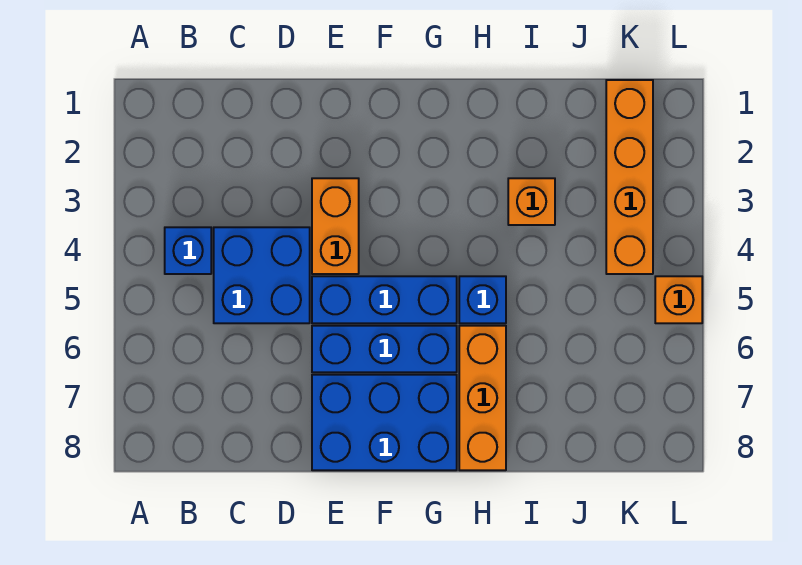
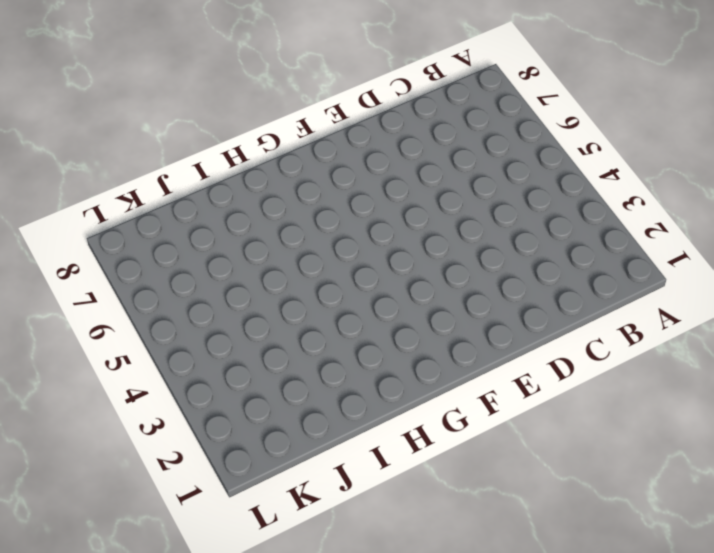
none -> blue 1x1 brick [165,227,211,274]
none -> blue 2x2 brick [214,227,310,323]

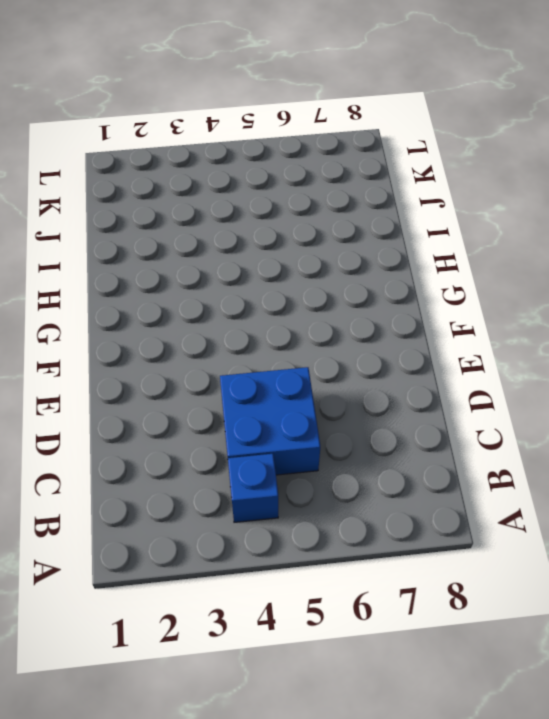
none -> orange 1x2 brick [312,178,359,274]
none -> blue 1x3 brick [312,276,457,323]

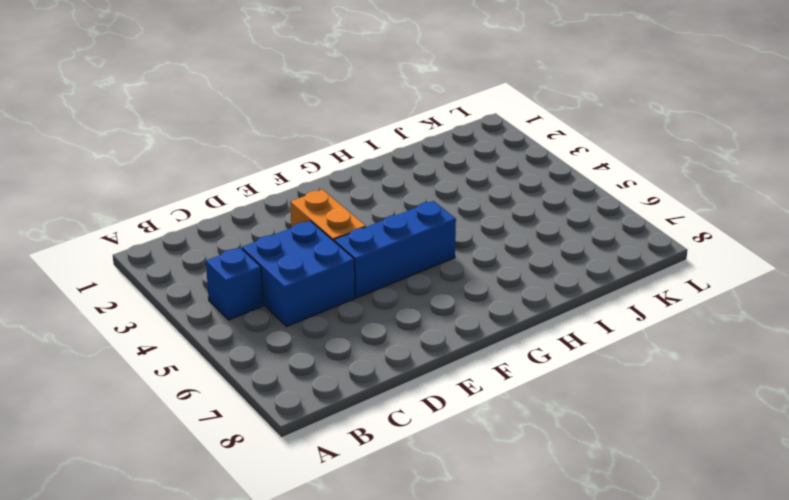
none -> blue 1x3 brick [312,326,457,372]
none -> blue 2x3 brick [312,375,457,470]

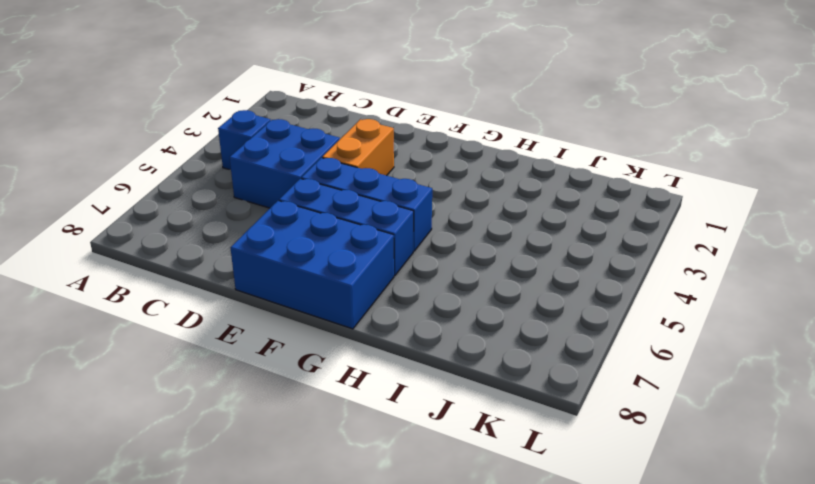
none -> blue 1x1 brick [459,276,506,323]
none -> orange 1x3 brick [459,326,506,470]

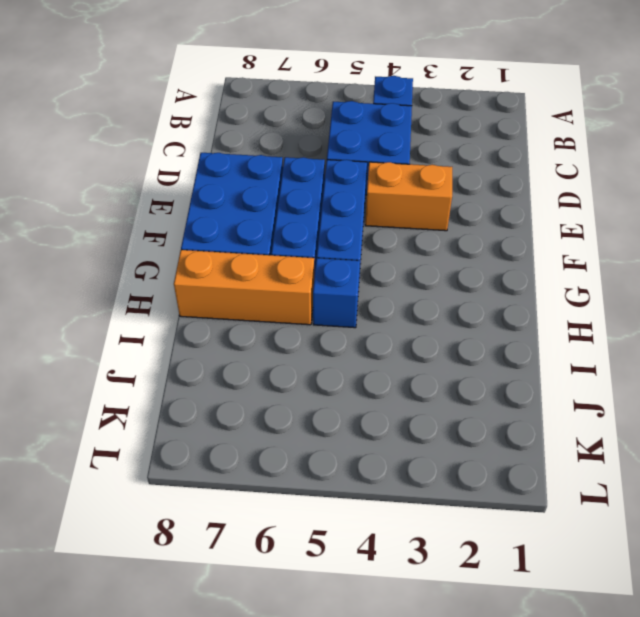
none -> orange 1x1 brick [508,178,555,225]
none -> orange 1x4 brick [606,80,653,274]

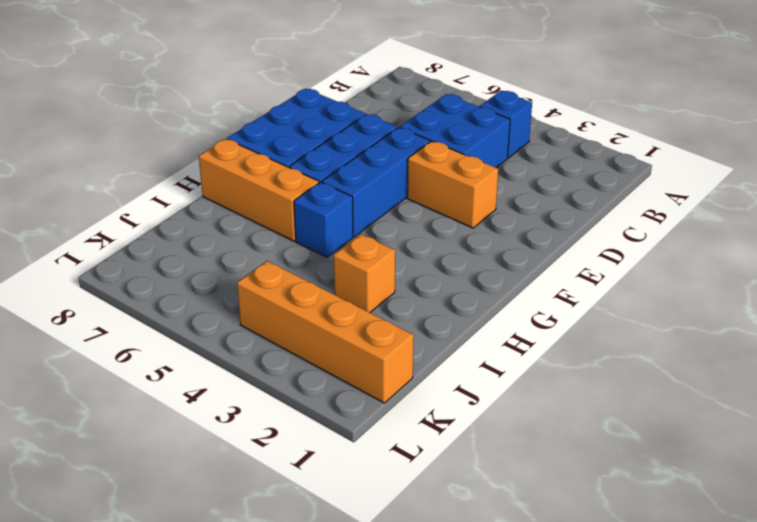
none -> orange 1x1 brick [655,276,702,323]

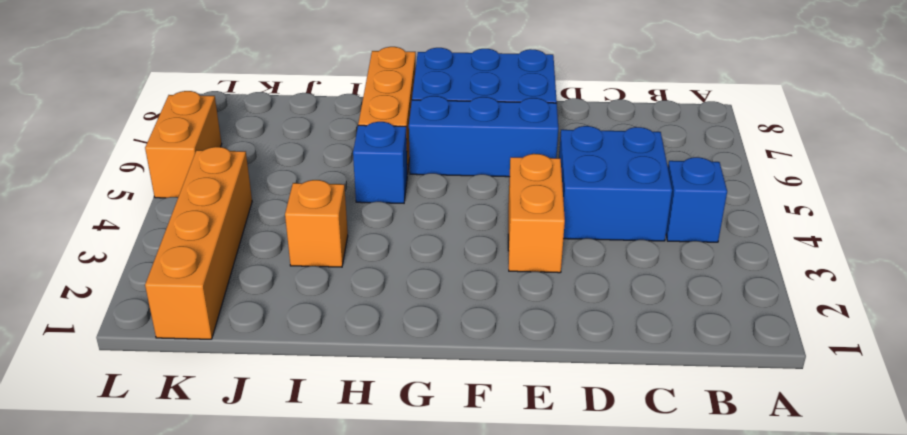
orange 1x2 brick [145,91,222,198] -> orange 1x1 brick [655,276,702,323]
none -> blue 1x3 brick [312,276,457,323]

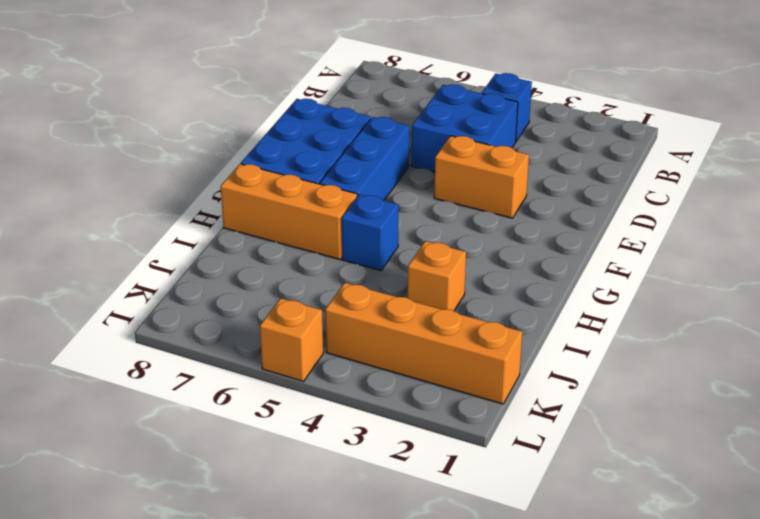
none -> blue 1x3 brick [312,276,457,323]

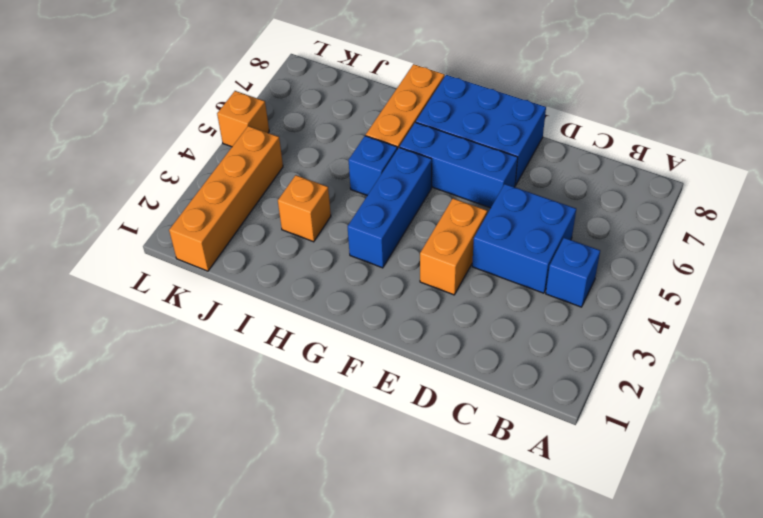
blue 1x3 brick [347,147,432,268] -> blue 1x3 brick turned to [312,276,457,323]

